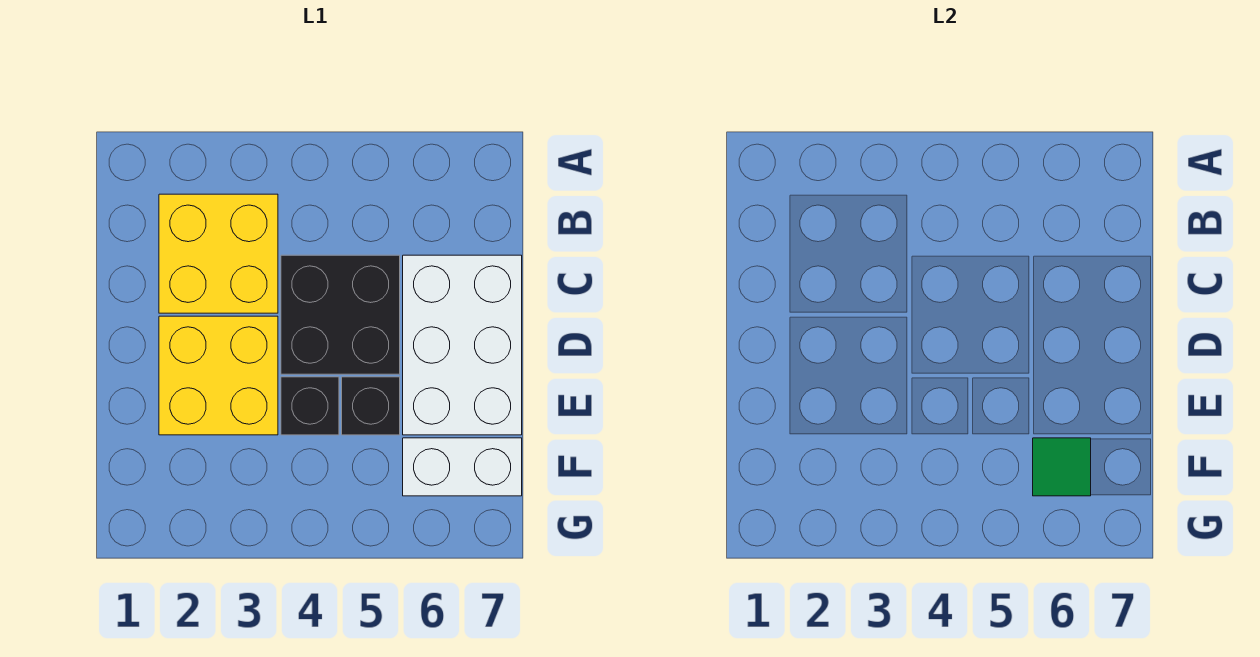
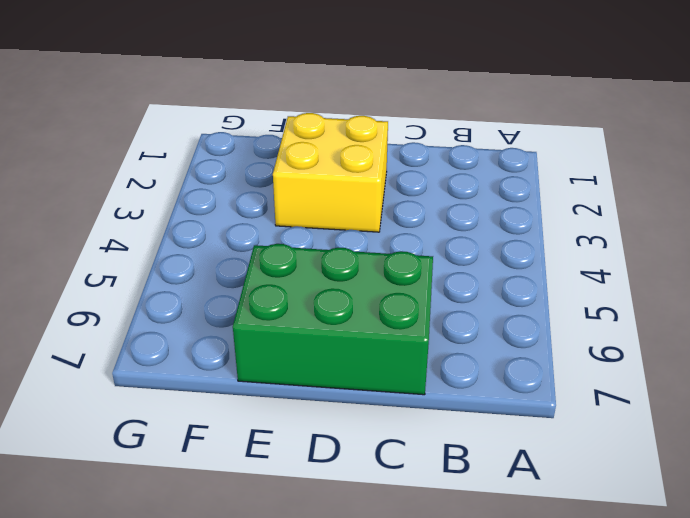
green 2x3 brick [233,244,433,395] -> white 2x3 brick [403,255,522,435]
none -> yellow 2x2 brick [159,194,278,313]
none -> black 2x2 brick [281,255,400,374]

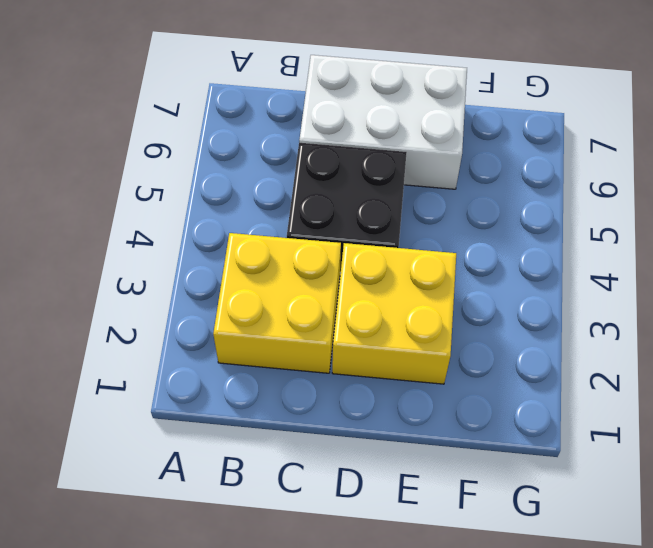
none -> black 1x1 brick [281,377,339,435]
none -> black 1x1 brick [342,377,400,435]

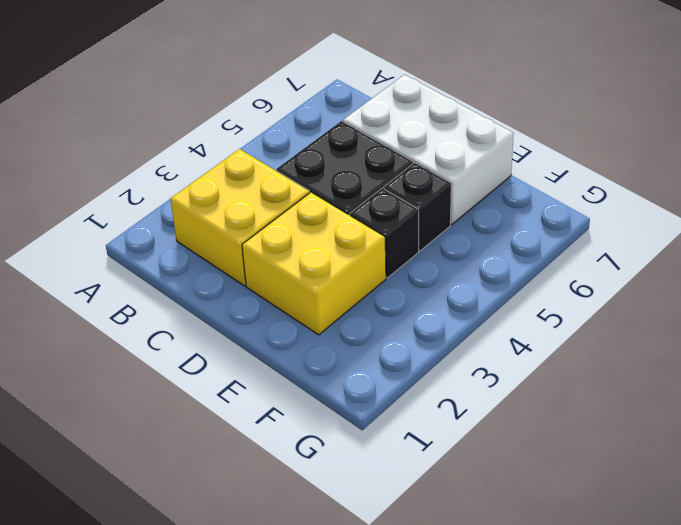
none -> white 1x2 brick [403,438,522,496]
none -> green 1x1 tile [1033,438,1091,496]

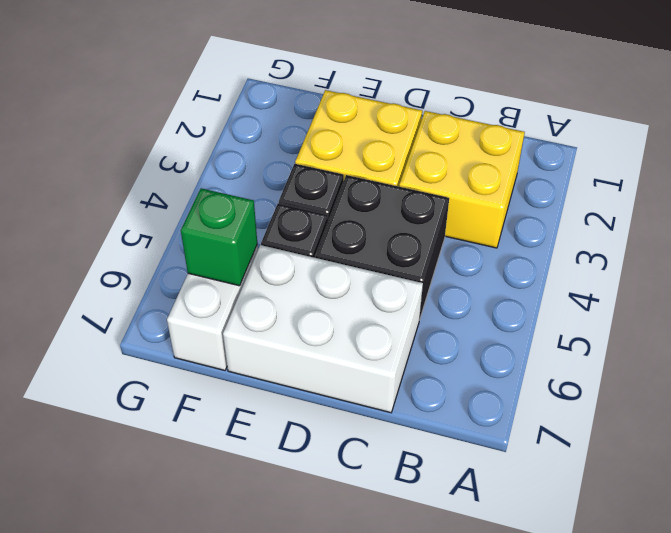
green 1x1 brick [181,188,257,286] -> green 1x1 tile [1033,438,1091,496]

